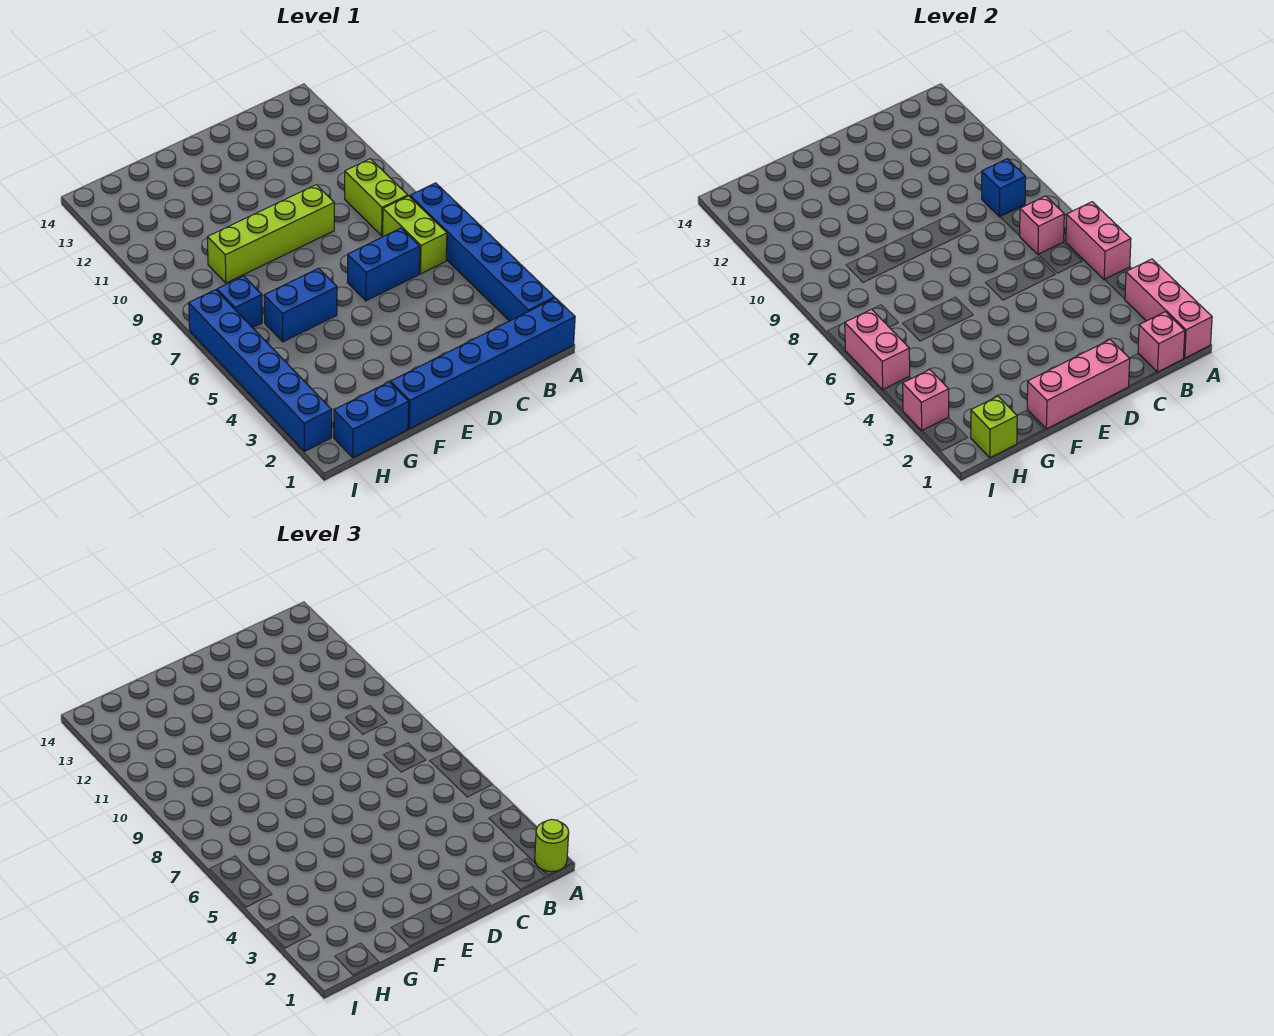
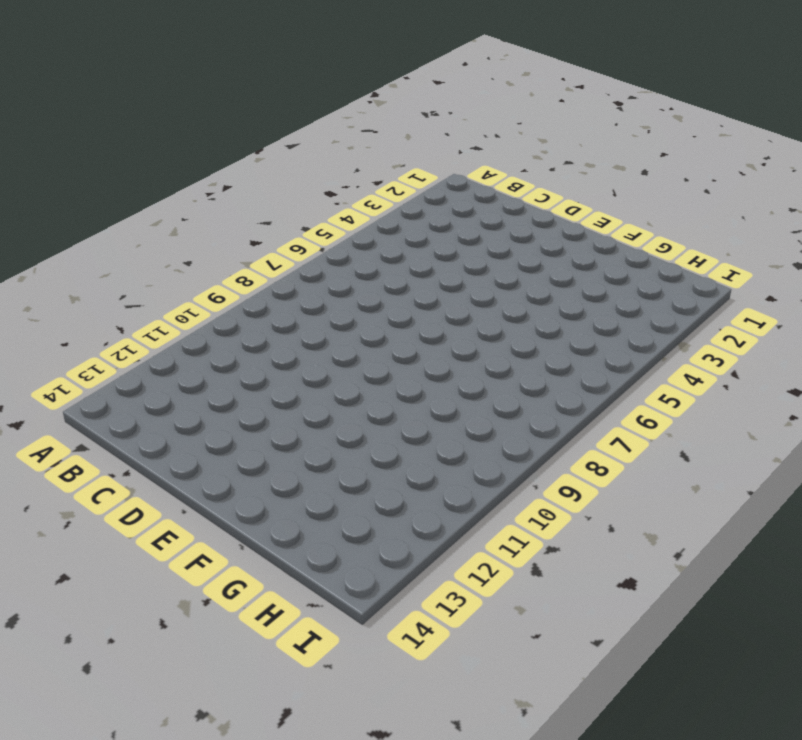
none -> blue 1x6 brick [391,298,575,429]
none -> blue 1x6 brick [410,183,555,321]
none -> lime 1x2 brick [383,196,447,274]

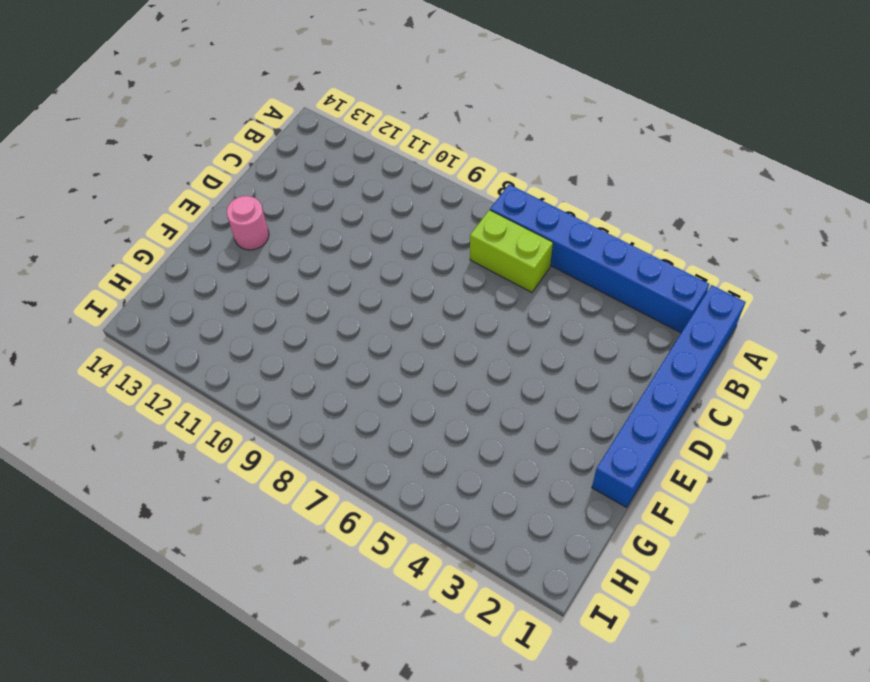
pink 1x1 round brick [227,196,269,250] -> none
none -> lime 1x2 brick [345,159,408,236]
none -> blue 1x2 brick [347,228,420,301]
none -> lime 1x4 brick [207,185,334,283]

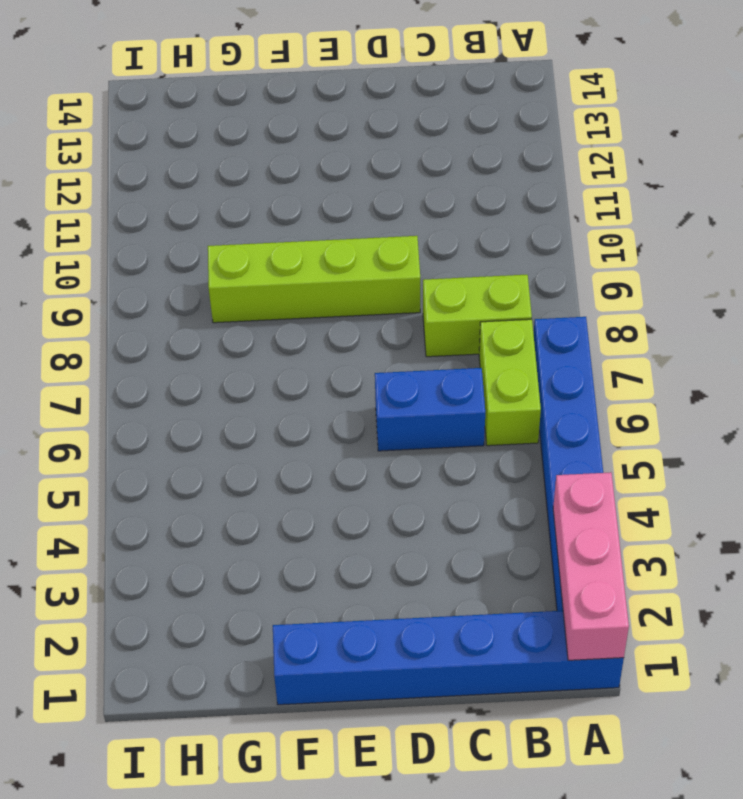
lime 1x2 brick [423,275,532,357] -> lime 1x2 brick turned to [345,159,408,236]
none -> blue 1x2 brick [264,268,337,342]
none -> blue 1x2 brick [334,382,409,458]
none -> blue 1x1 brick [217,276,262,328]

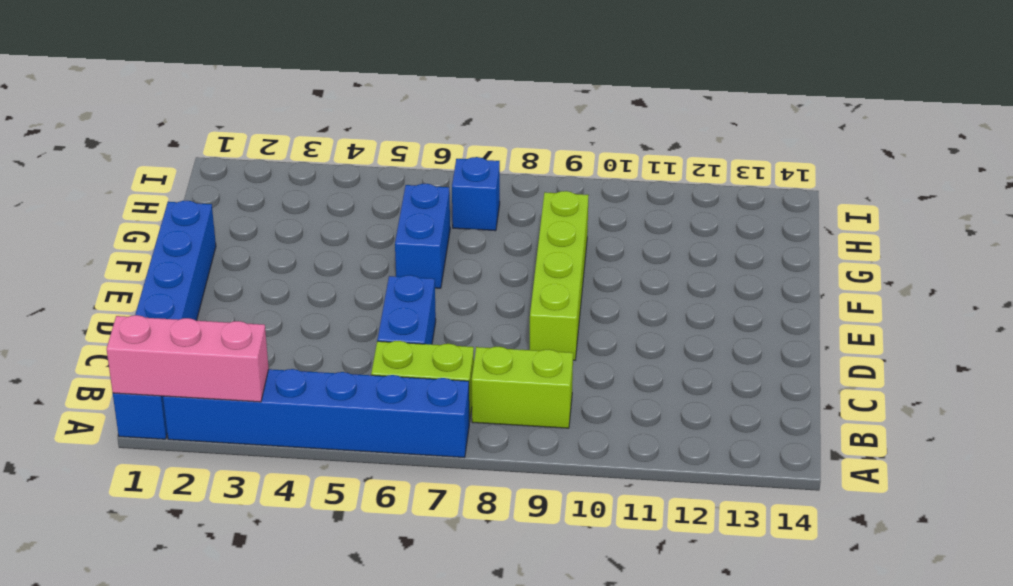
none -> blue 1x2 brick [334,382,409,458]
none -> blue 1x6 brick [189,290,332,451]
none -> pink 1x2 brick [1066,202,1131,280]

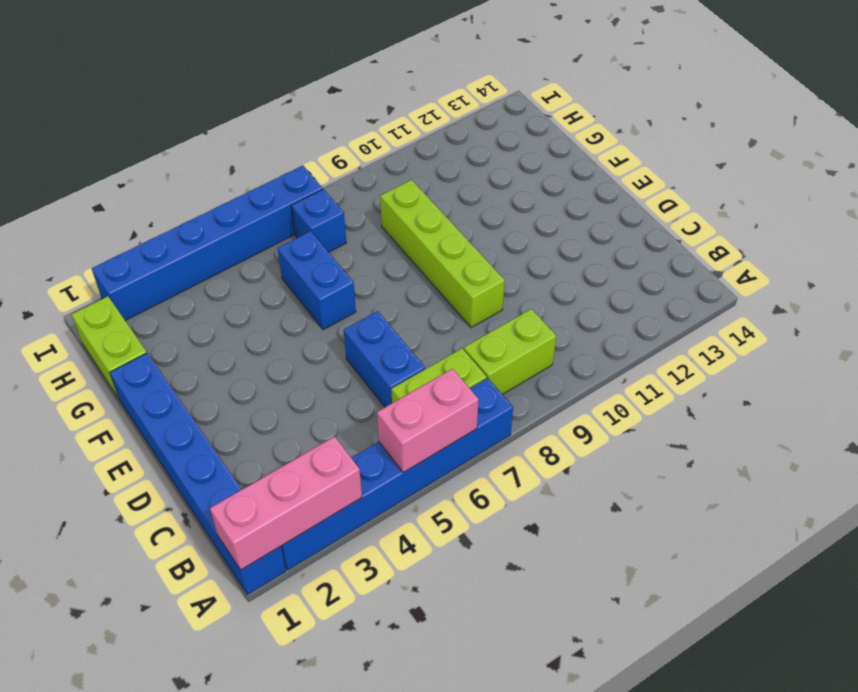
lime 1x2 brick [71,296,147,398] -> blue 1x2 brick [334,382,409,458]
none -> pink 1x1 brick [1138,312,1185,372]
none -> pink 1x1 brick [1020,196,1064,255]
none -> blue 1x1 brick [982,159,1026,217]

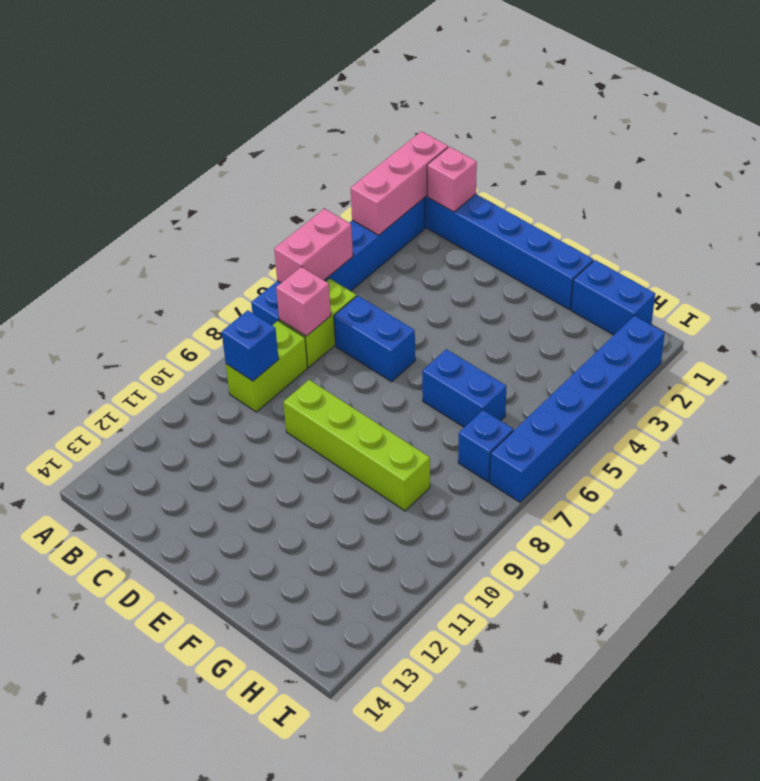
none -> pink 1x3 brick [1027,340,1130,429]
none -> lime 1x1 brick [971,396,1017,458]
none -> pink 1x1 brick [903,370,949,431]

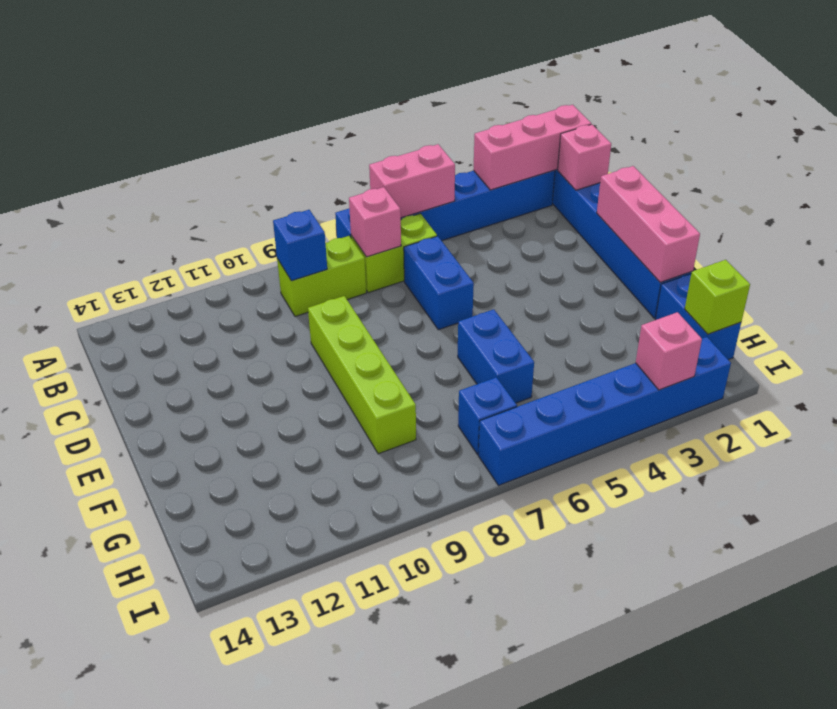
none -> pink 1x2 brick [845,309,910,390]
none -> lime 1x1 round brick [535,820,569,872]

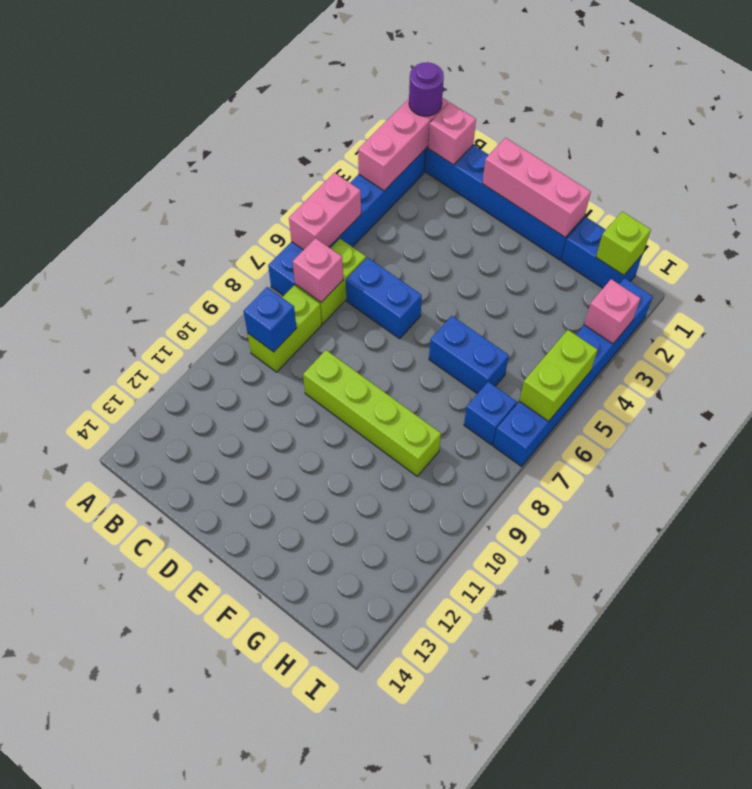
purple 1x1 round brick [409,62,444,116] -> lime 1x1 round brick [535,820,569,872]
lime 1x2 brick [520,330,597,422] -> pink 1x2 brick [845,309,910,390]

